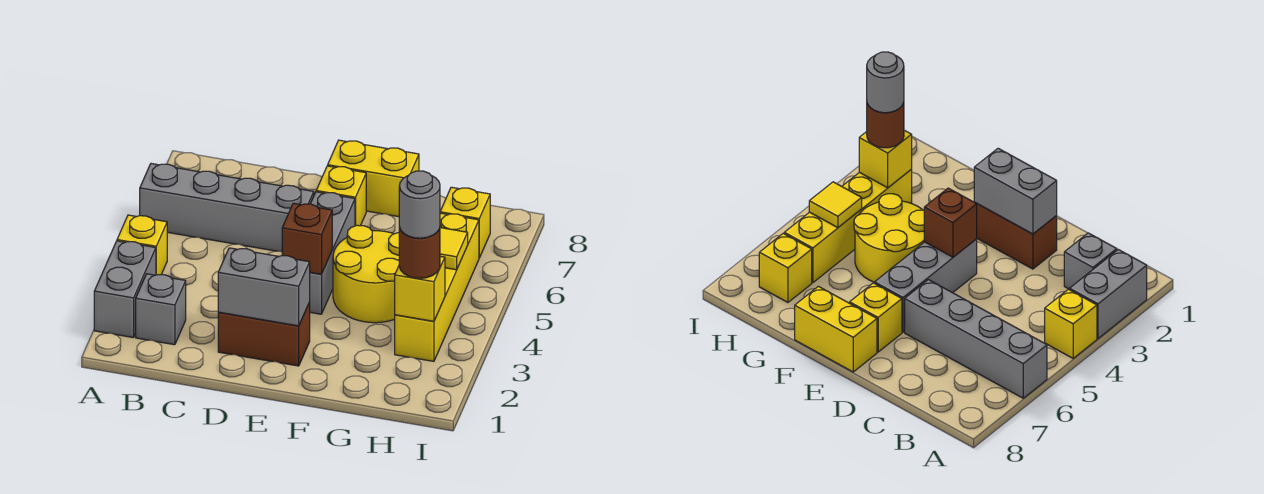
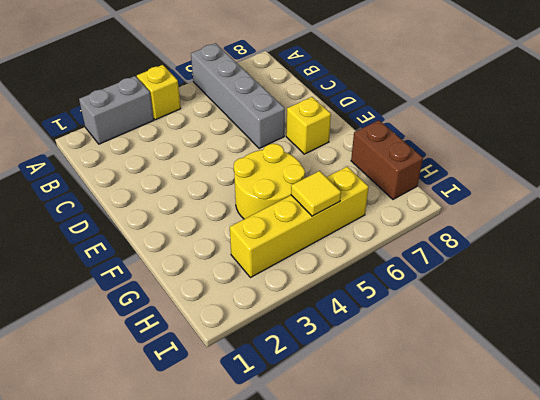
brown 1x2 brick [351,120,423,199] -> brown 1x2 brick moved to [218,302,310,366]
none -> grey 1x1 brick [136,274,186,345]
none -> grey 1x3 brick [310,192,355,314]
none -> yellow 1x2 brick [328,140,419,217]

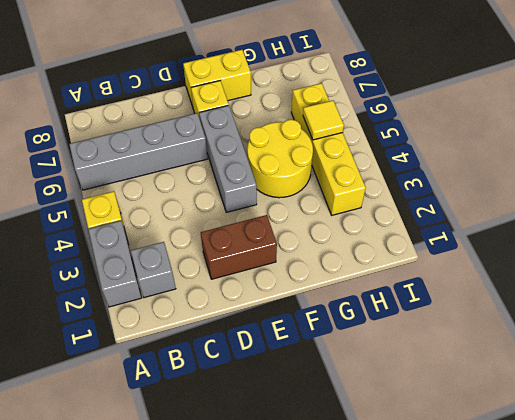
none -> yellow 1x1 brick [440,187,490,258]
none -> grey 1x2 brick [218,248,310,326]
none -> brown 1x1 brick [282,203,332,274]

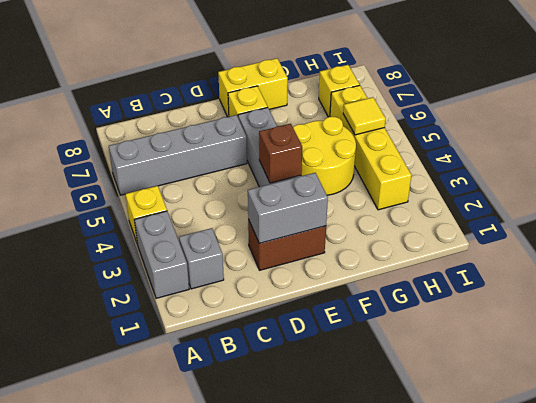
none -> yellow 1x1 brick [395,256,445,321]
none -> brown 1x1 round brick [399,227,440,278]
none -> grey 1x1 round brick [399,171,440,238]

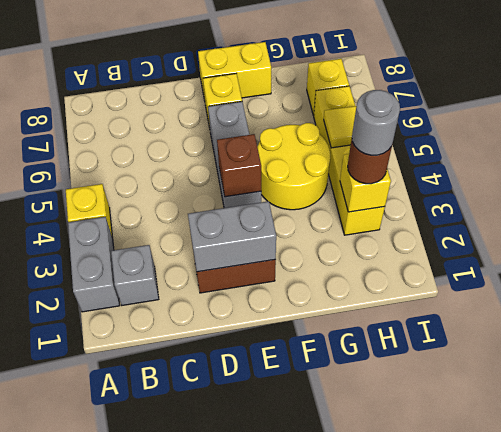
none -> grey 1x4 brick [140,164,314,252]

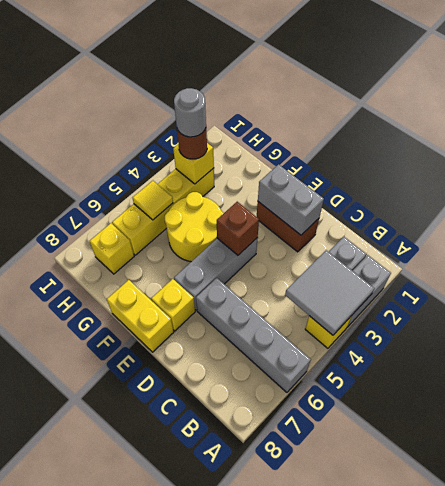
grey 2x2 tile [285,250,374,335] -> none

